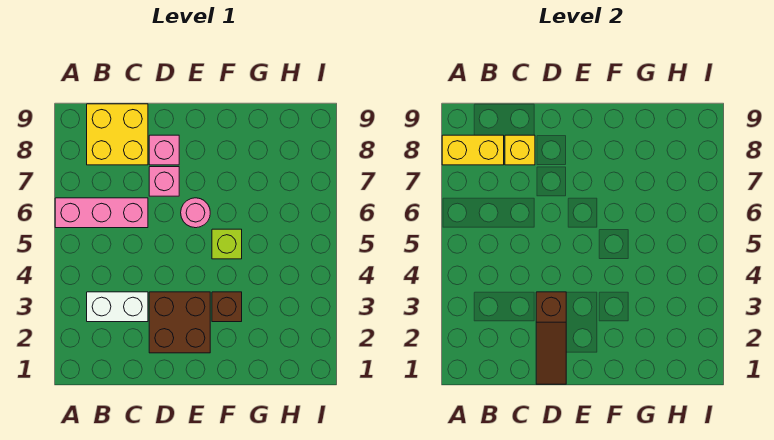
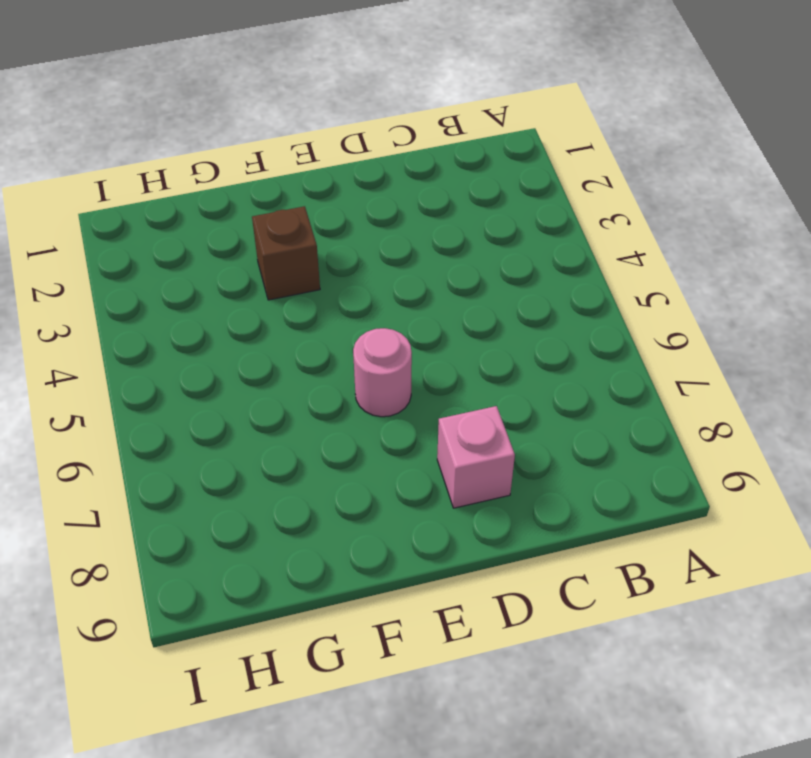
none -> pink 1x3 brick [55,198,148,228]
none -> white 1x2 brick [87,292,148,322]
none -> yellow 2x2 brick [87,104,148,165]

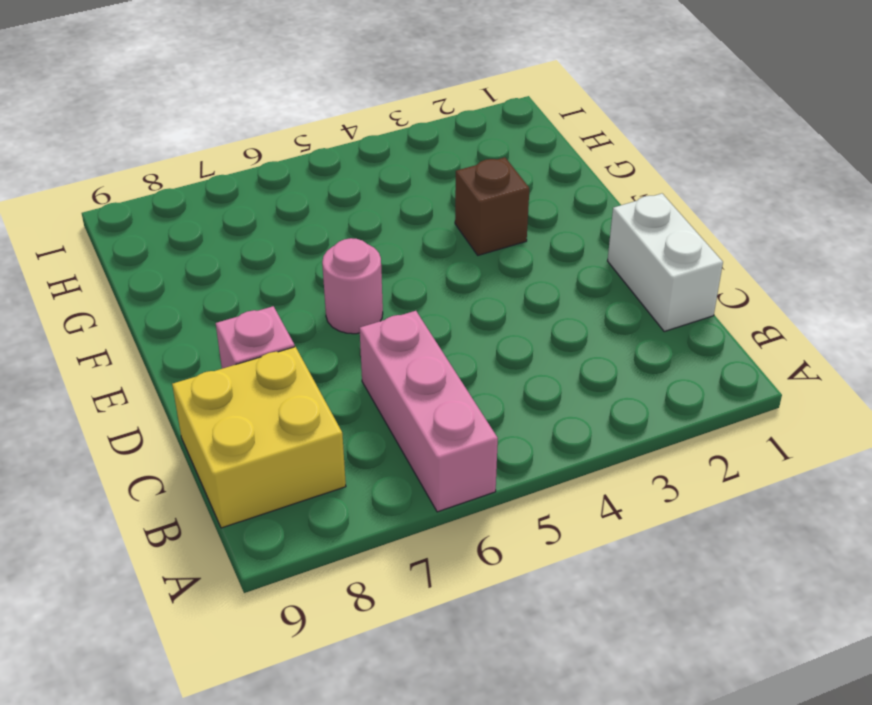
white 1x2 brick [608,194,723,331] -> white 1x2 brick moved to [87,292,148,322]
none -> brown 2x2 brick [149,292,210,353]
none -> pink 1x1 brick [149,167,179,196]
none -> lime 1x1 brick [212,229,242,259]

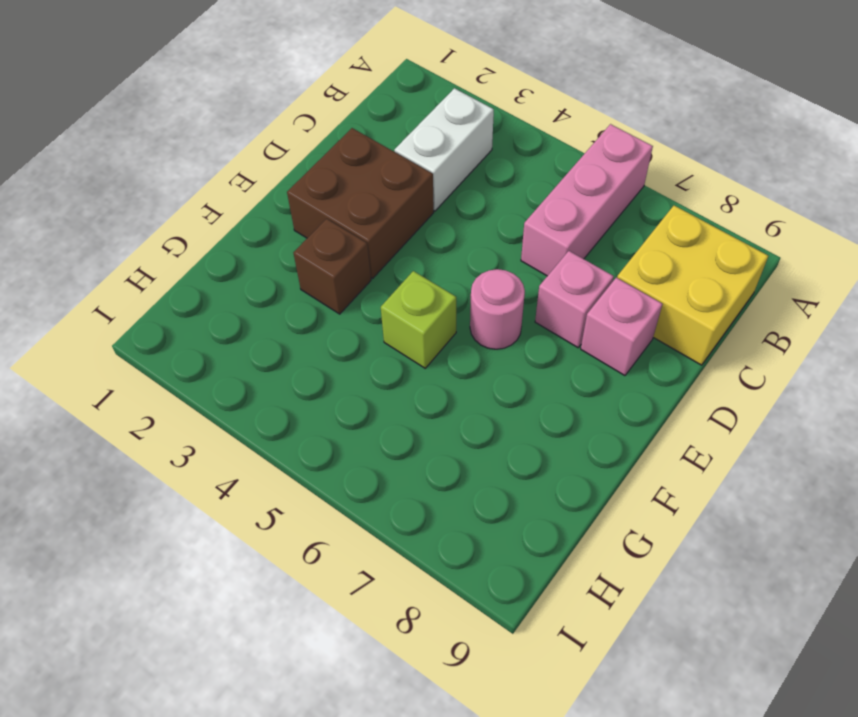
none -> yellow 1x2 brick [442,135,504,165]
none -> yellow 1x1 brick [505,135,535,165]
none -> brown 1x3 slope [536,292,566,384]

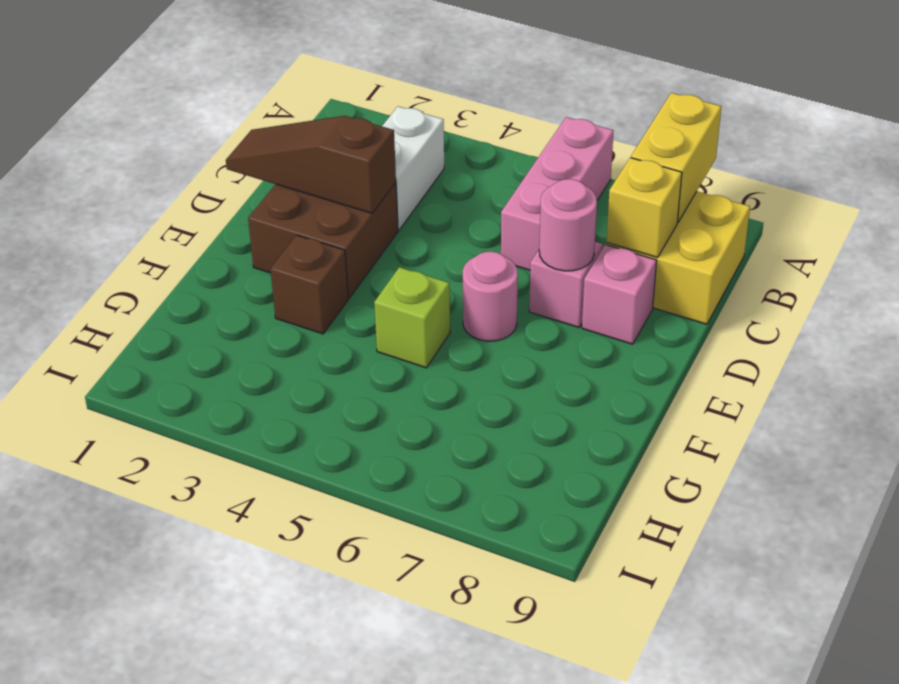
pink 1x1 round brick [539,179,597,271] -> none

